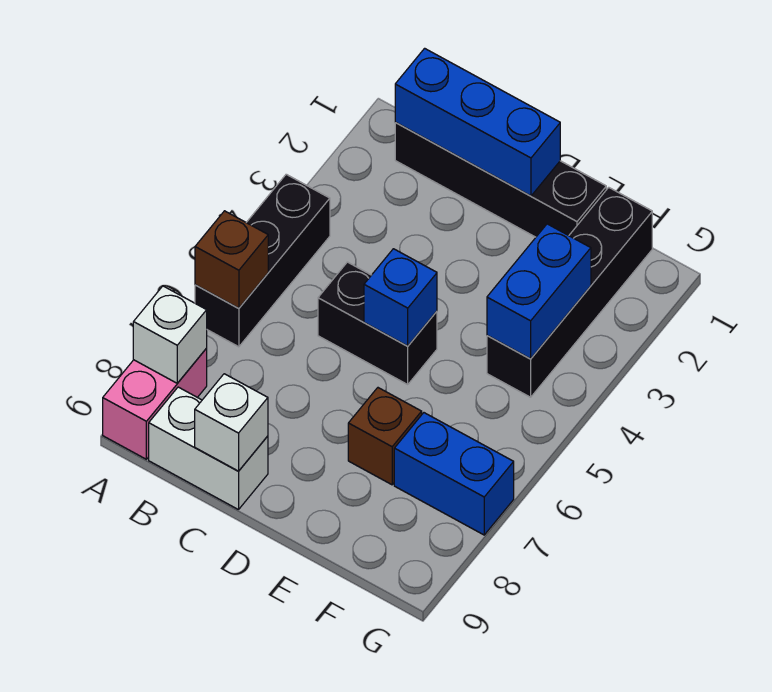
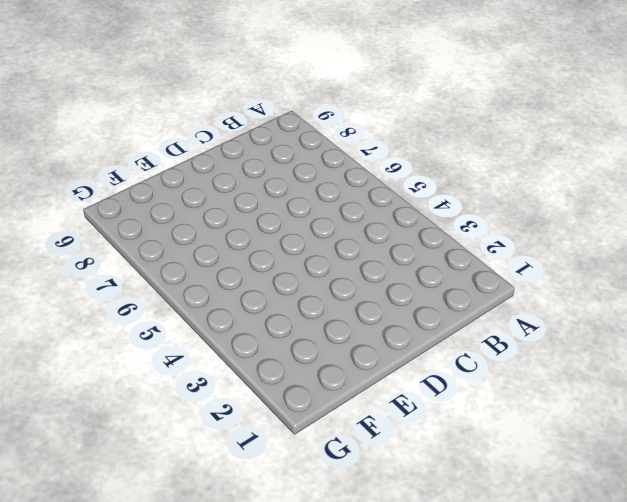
none -> black 1x3 brick [195,174,330,347]
none -> pink 1x2 brick [103,348,207,459]
none -> black 1x4 brick [395,123,606,237]

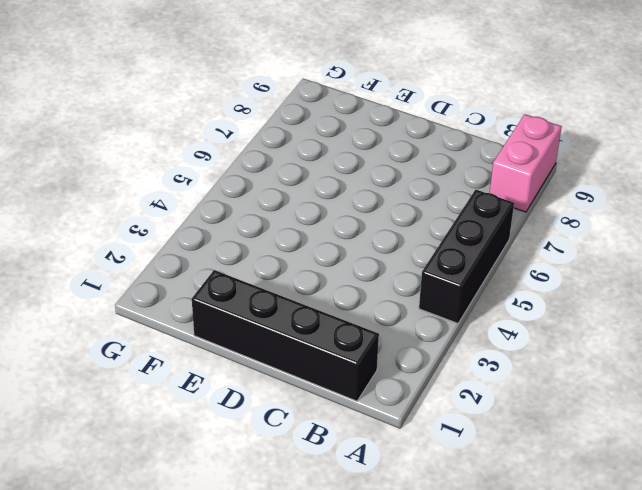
none -> white 1x2 brick [149,387,268,510]
none -> black 1x2 brick [318,262,437,384]
none -> brown 1x1 brick [348,388,422,485]

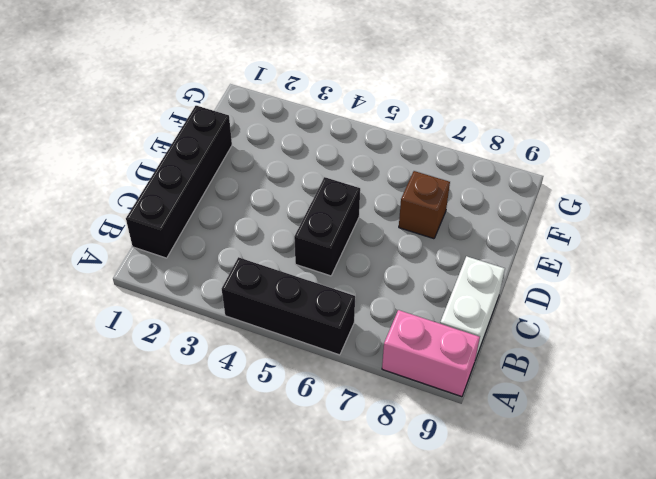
none -> black 1x4 brick [487,187,652,397]
none -> blue 1x2 brick [394,413,514,535]
none -> brown 1x1 brick [195,211,268,308]

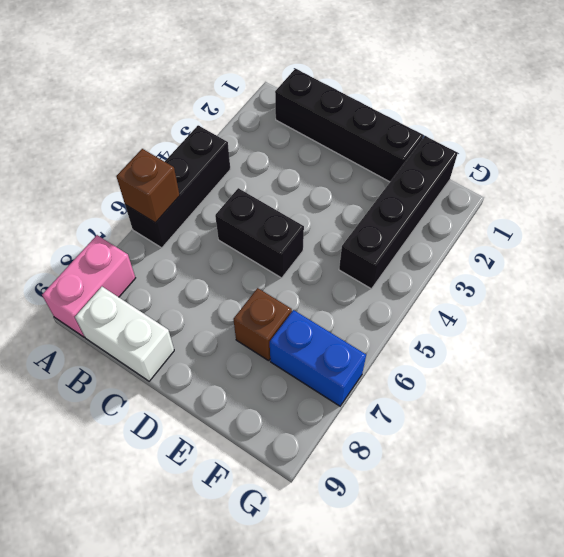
none -> white 1x1 brick [133,286,207,383]
none -> blue 1x3 brick [395,48,560,196]
none -> white 1x1 brick [195,374,268,471]

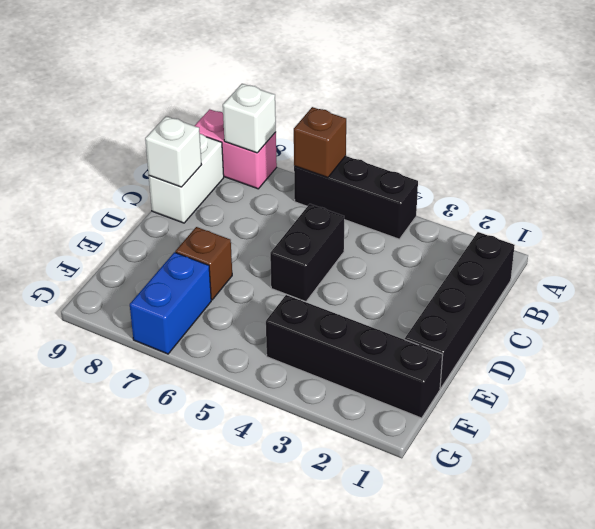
none -> blue 1x3 brick [395,48,560,196]
none -> blue 1x1 brick [364,249,437,346]
none -> blue 1x2 brick [487,224,591,359]

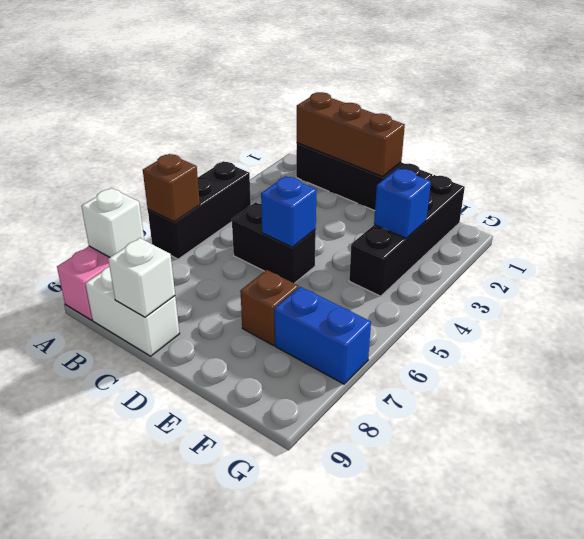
brown 1x3 brick [297,92,405,176] -> blue 1x3 brick [395,48,560,196]
blue 1x1 brick [374,169,431,238] -> blue 1x2 brick [487,224,591,359]

